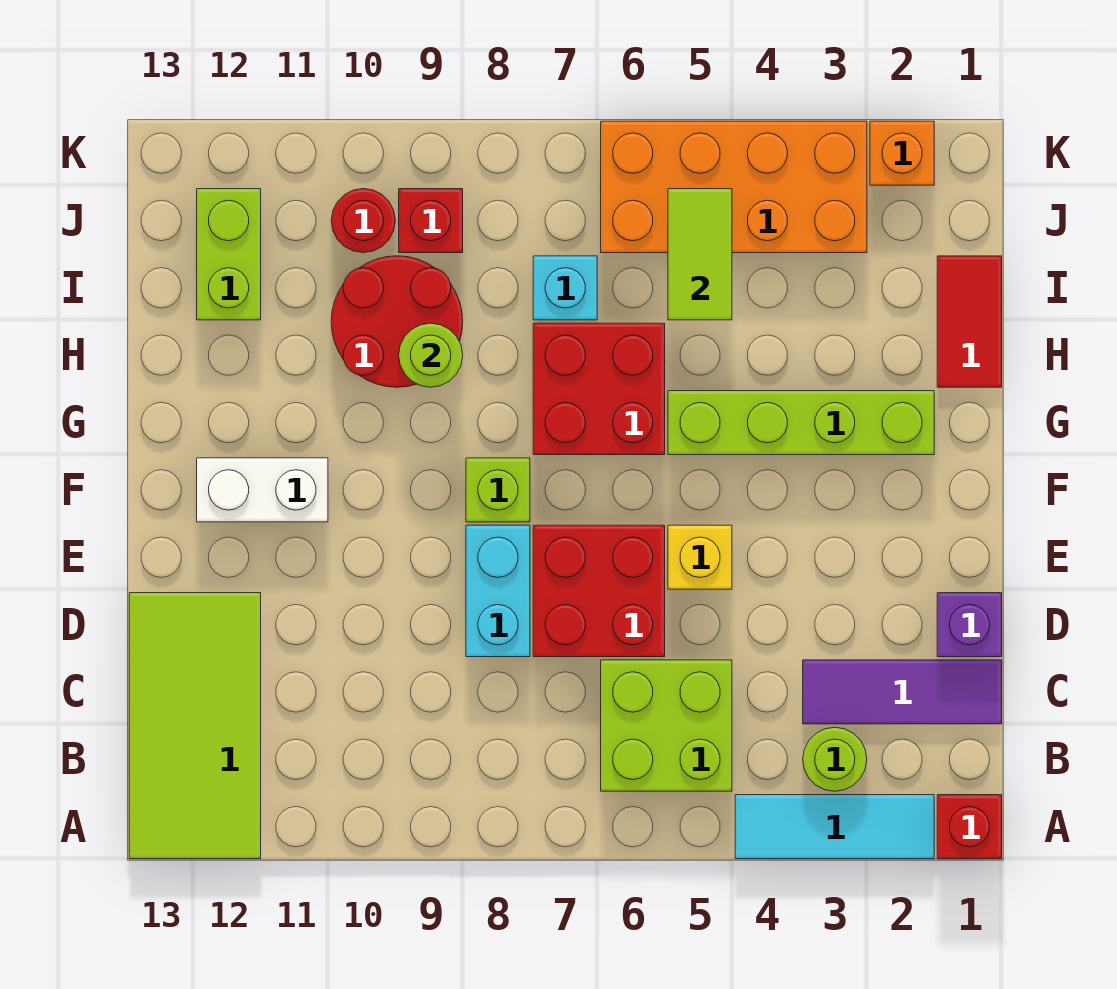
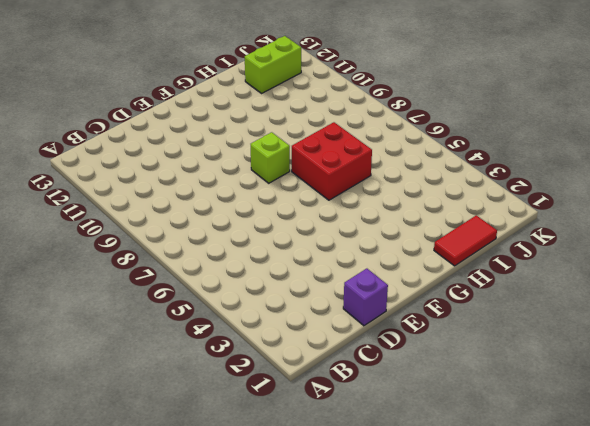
none -> red 1x1 brick [937,795,1002,859]
none -> cyan 1x3 tile [735,795,934,859]
none -> lime 2x4 tile [129,593,261,859]

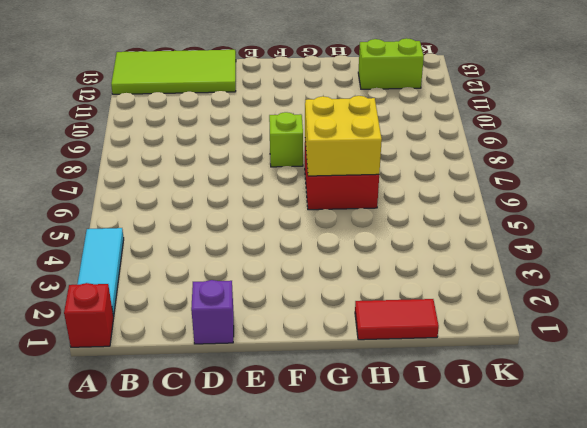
yellow 2x2 brick [305,96,382,176] -> none
none -> lime 1x1 round brick [803,727,867,791]
none -> lime 2x2 brick [601,660,732,791]
none -> purple 1x3 tile [803,660,1002,724]

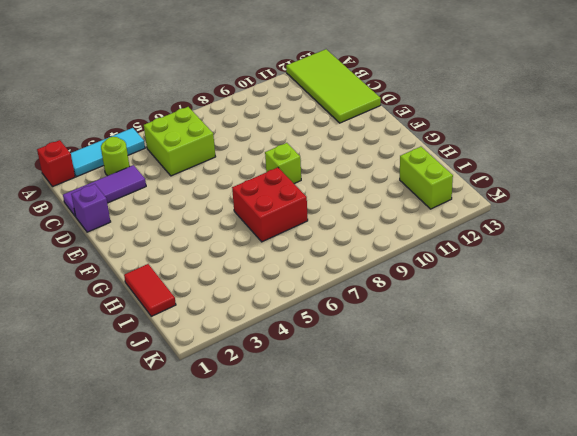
none -> red 2x2 brick [533,525,665,657]
none -> cyan 1x2 brick [466,525,530,657]
none -> yellow 1x1 brick [668,525,732,589]

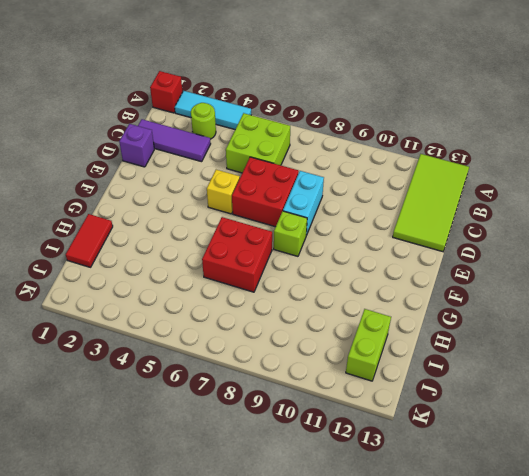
none -> white 1x2 brick [197,458,328,522]
none -> lime 1x4 brick [668,391,934,455]
none -> red 2x2 round brick [331,256,463,387]

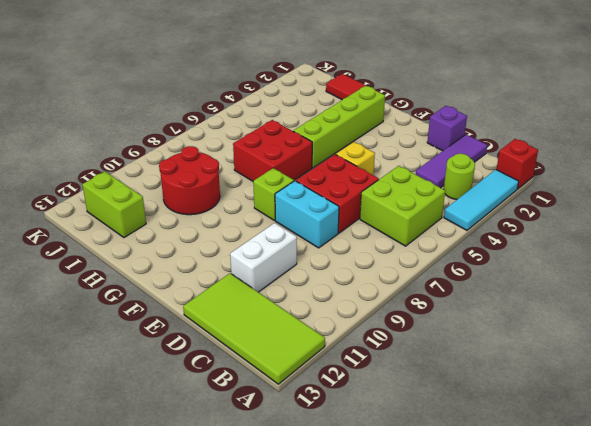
white 1x2 brick [230,223,297,292] -> white 1x2 brick moved to [197,458,328,522]
none -> cyan 1x1 brick [533,256,597,320]
none -> orange 2x4 brick [601,121,867,253]
none -> red 1x1 brick [399,189,463,253]

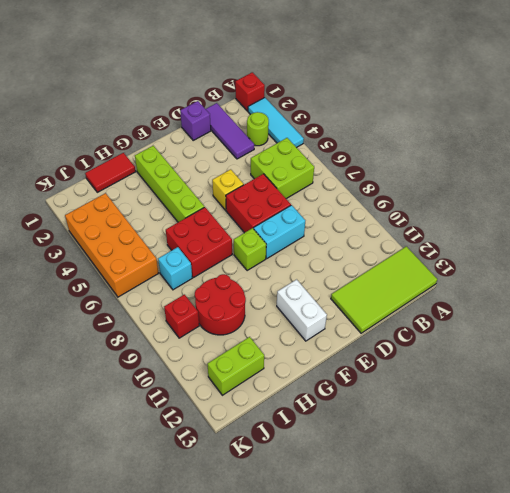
none -> red 1x1 round brick [331,189,395,253]
none -> orange 1x1 brick [870,121,934,185]
none -> lime 1x1 round brick [399,323,463,387]

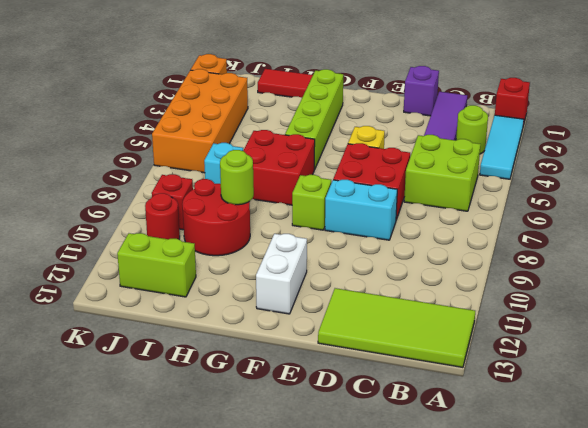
none -> lime 1x2 tile [668,189,732,320]

